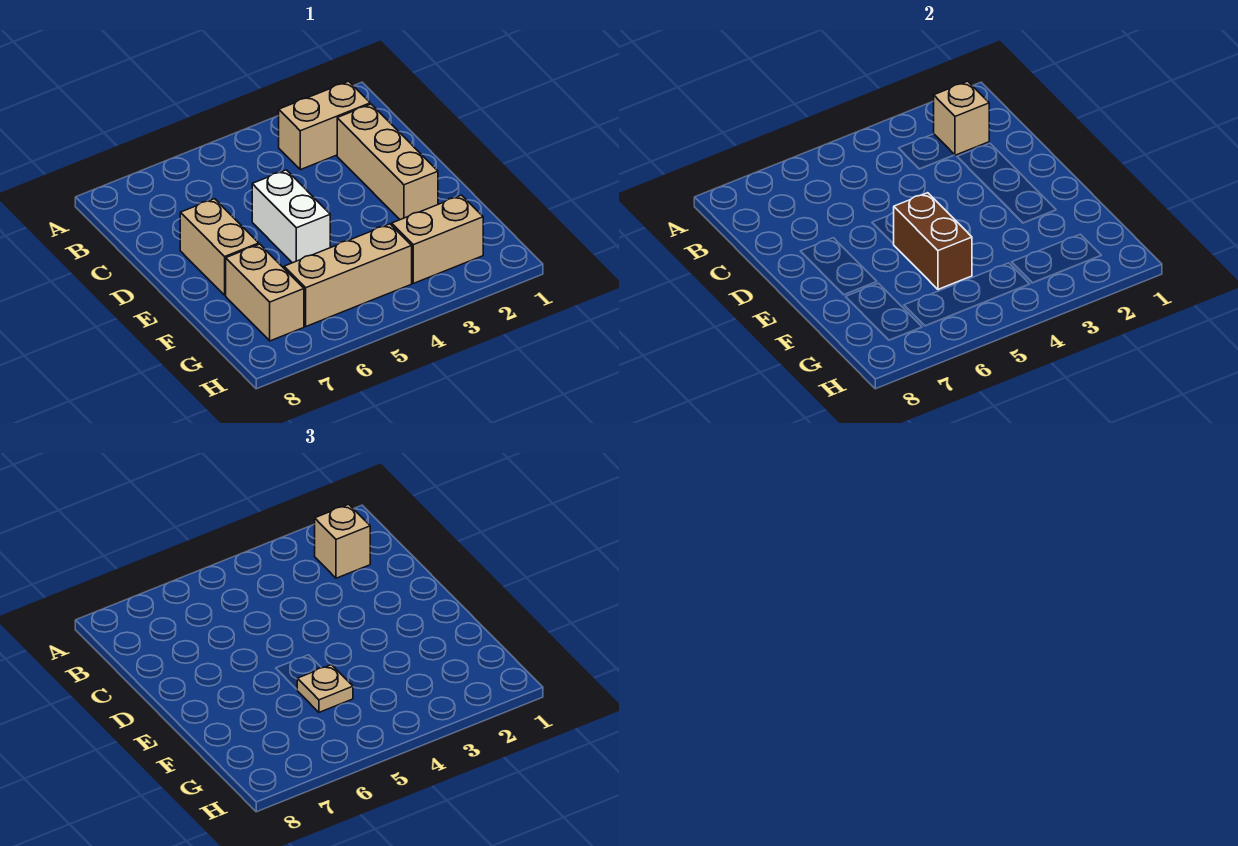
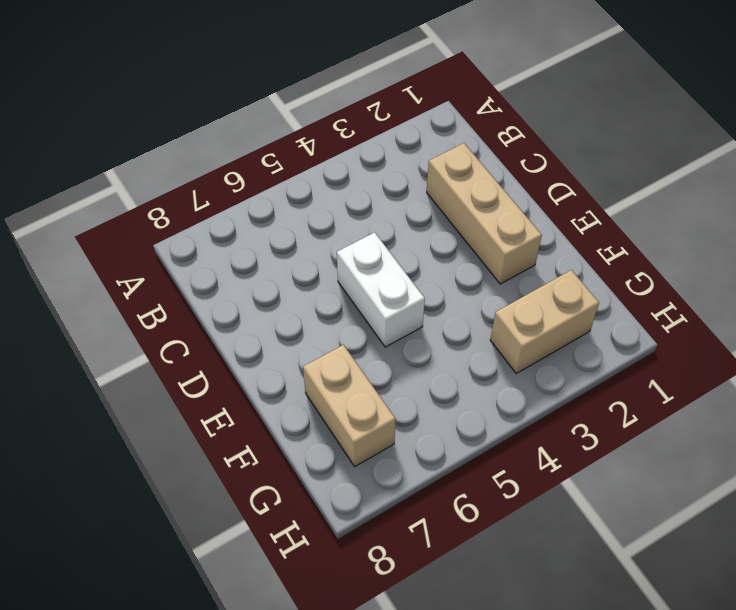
none -> tan 1x2 brick [279,81,370,170]
none -> tan 1x2 brick [180,199,259,295]

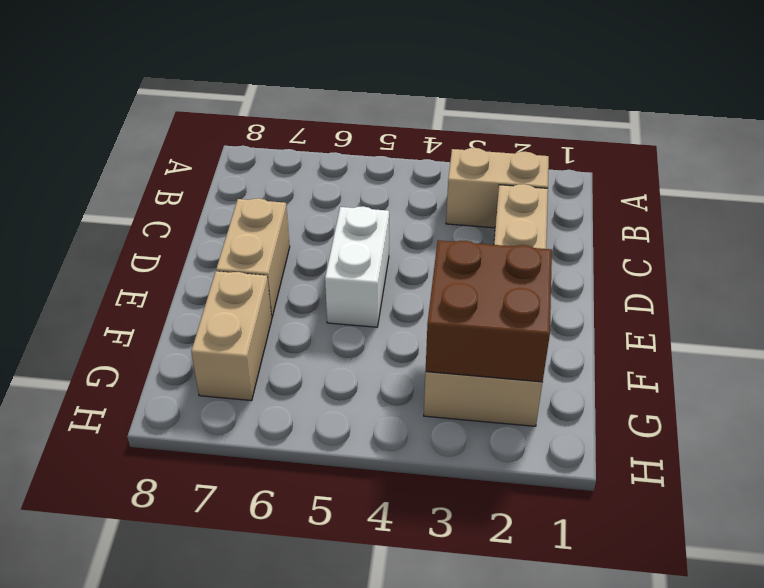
brown 2x2 brick [426,240,552,382] -> none
none -> tan 1x3 brick [284,224,412,326]
none -> tan 1x1 brick [934,81,989,155]

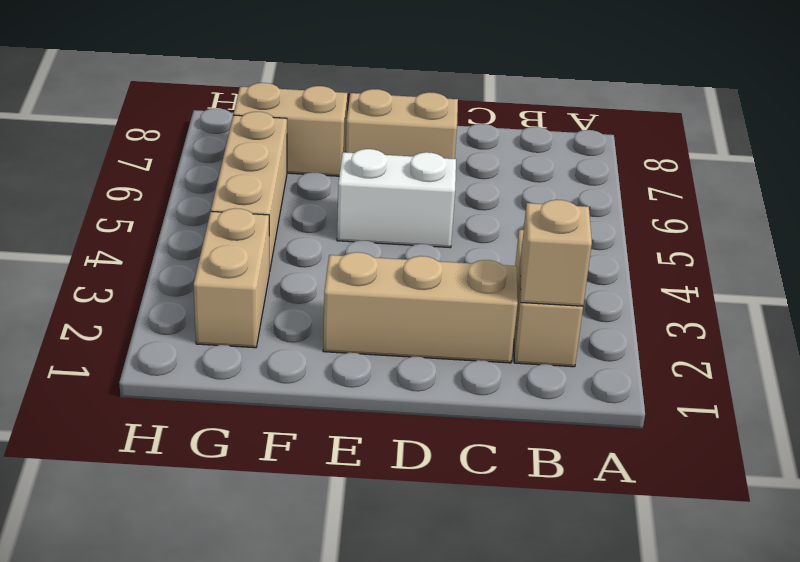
none -> brown 1x2 brick [894,193,972,289]
none -> tan 1x1 brick [315,504,370,578]

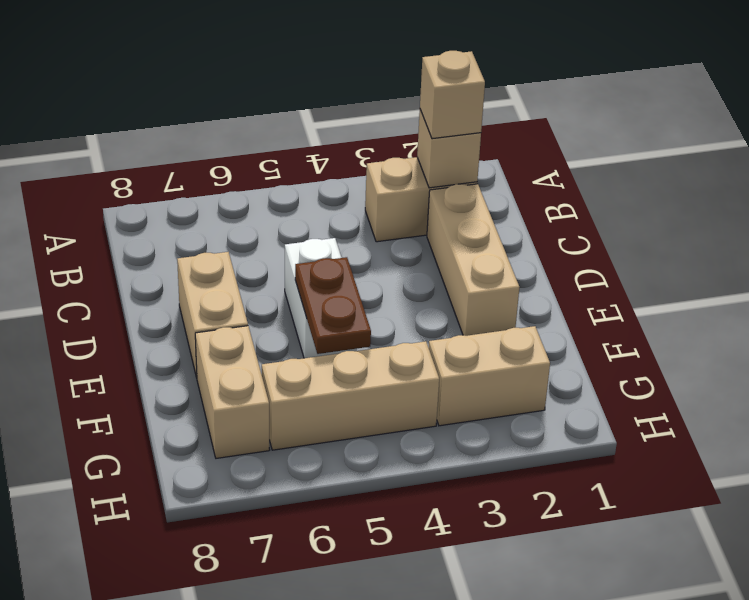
brown 1x2 plate [295,257,371,354] -> brown 1x2 brick [894,193,972,289]
none -> tan 1x1 plate [297,665,353,712]

